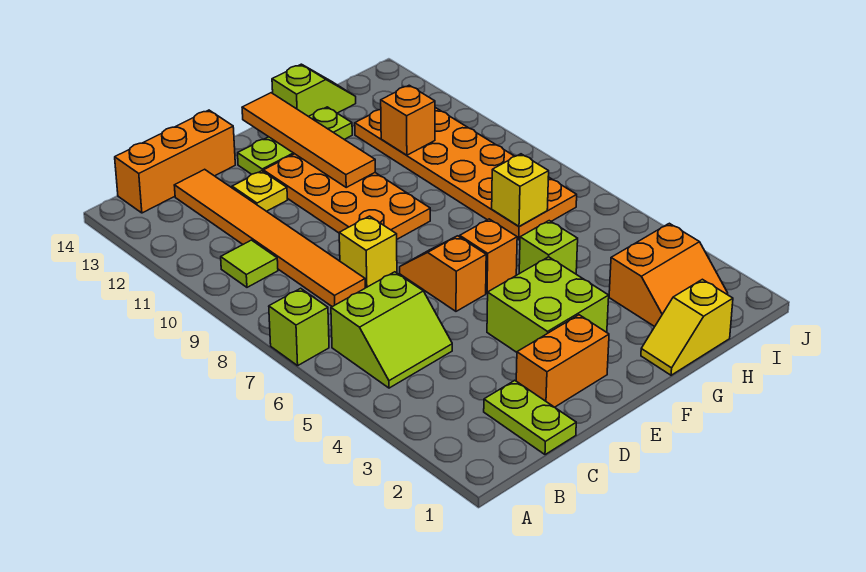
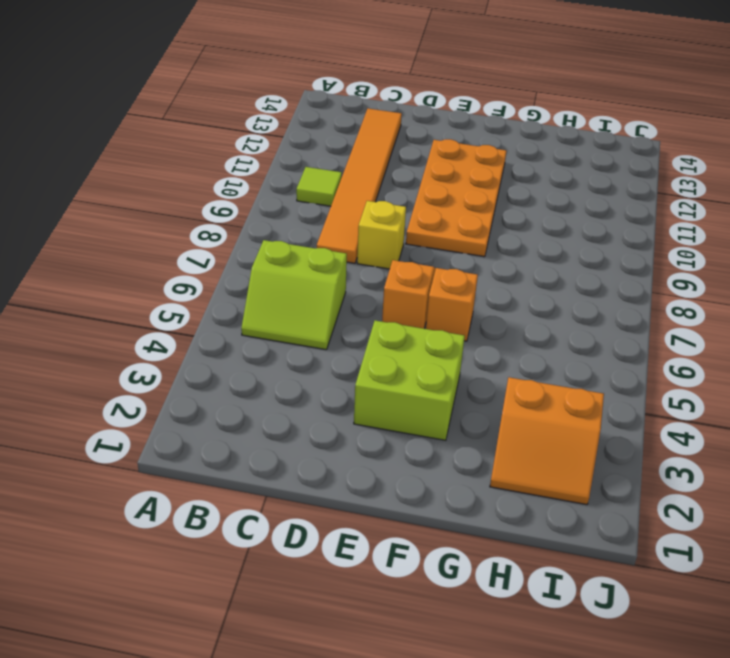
none -> lime 1x1 brick [269,288,329,366]
none -> orange 1x3 brick [115,110,235,213]
none -> lime 1x2 plate [484,380,576,455]

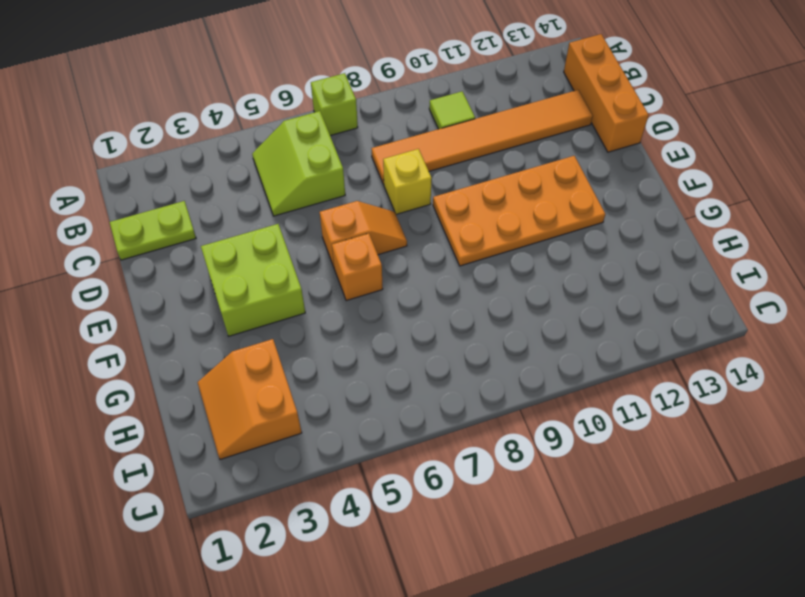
none -> orange 1x2 brick [516,315,609,407]
none -> yellow 1x1 plate [232,171,287,211]
none -> lime 1x3 plate [238,107,352,174]

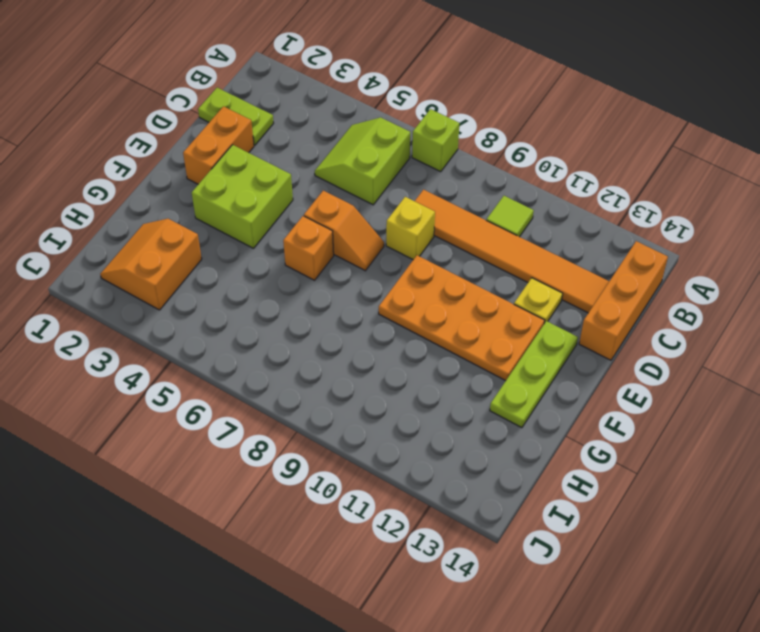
none -> yellow 1x2 slope [641,279,733,375]
none -> lime 1x1 brick [519,221,578,274]
none -> lime 1x2 slope [272,64,356,116]

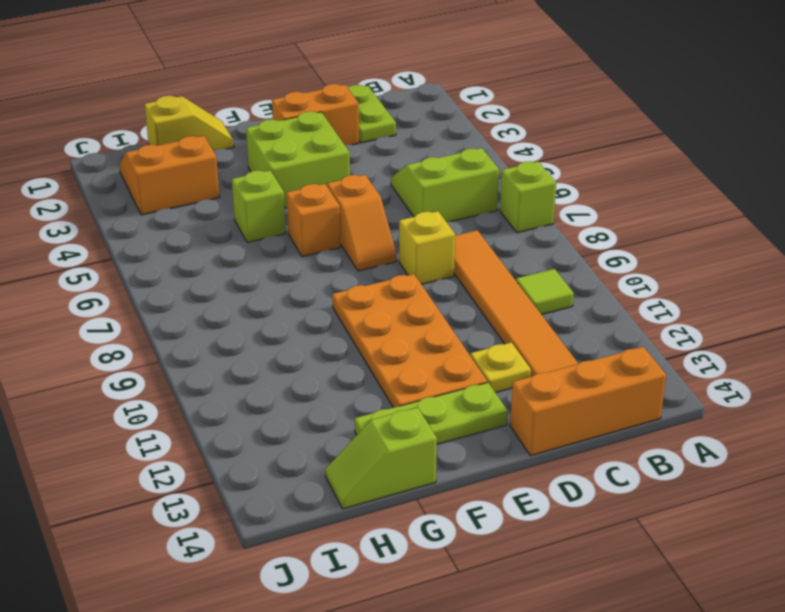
none -> orange 2x6 plate [355,108,577,240]
none -> orange 1x4 tile [242,93,375,187]
none -> yellow 1x1 brick [492,154,549,227]

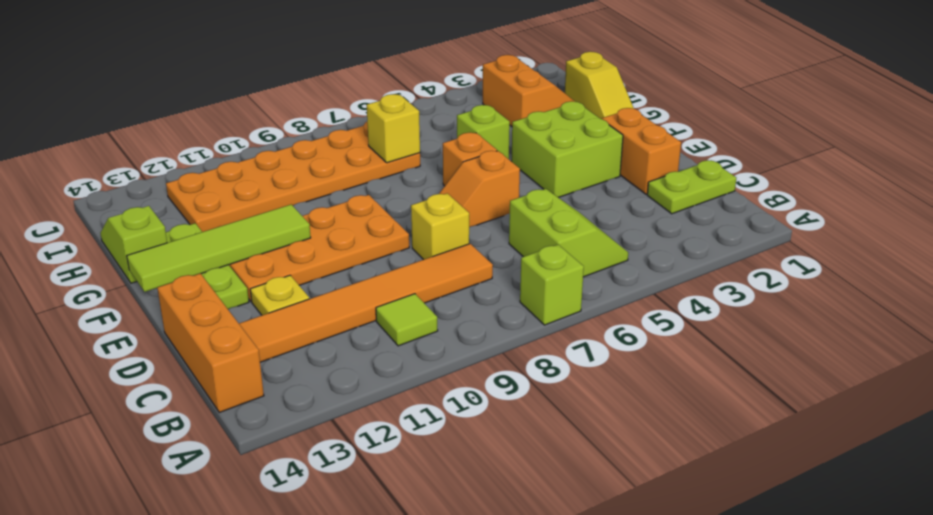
lime 1x4 tile [127,204,311,292] -> orange 1x4 tile [242,93,375,187]
none -> orange 1x1 brick [381,85,435,155]

